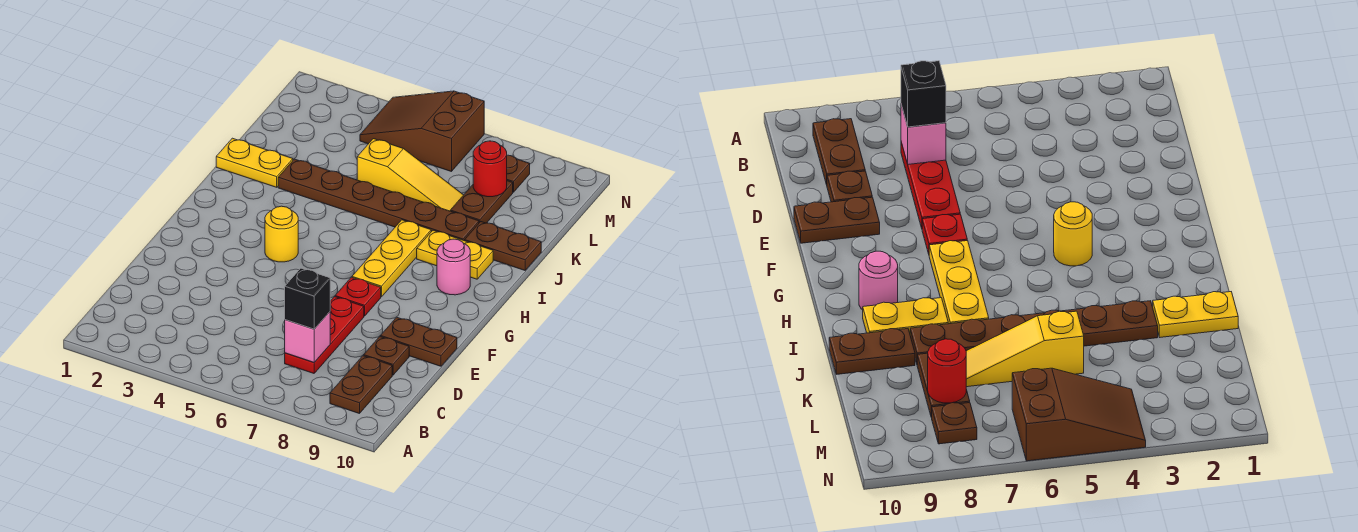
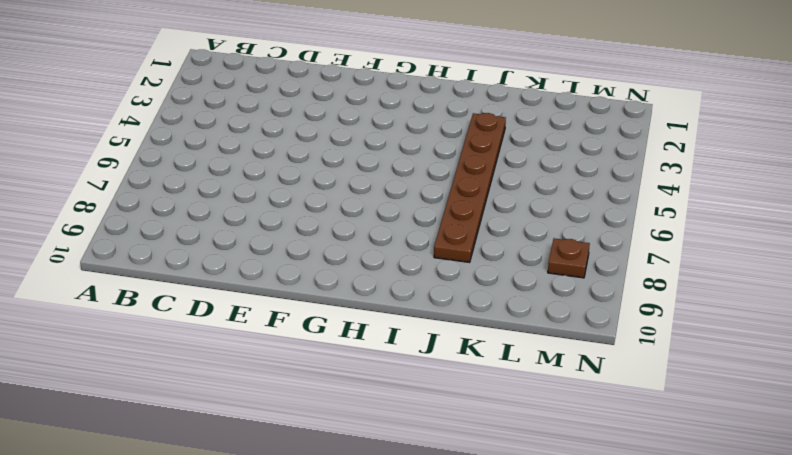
none -> brown 1x2 plate [330,356,392,414]
none -> red 1x3 plate [285,296,364,373]
none -> brown 1x1 plate [364,337,409,375]

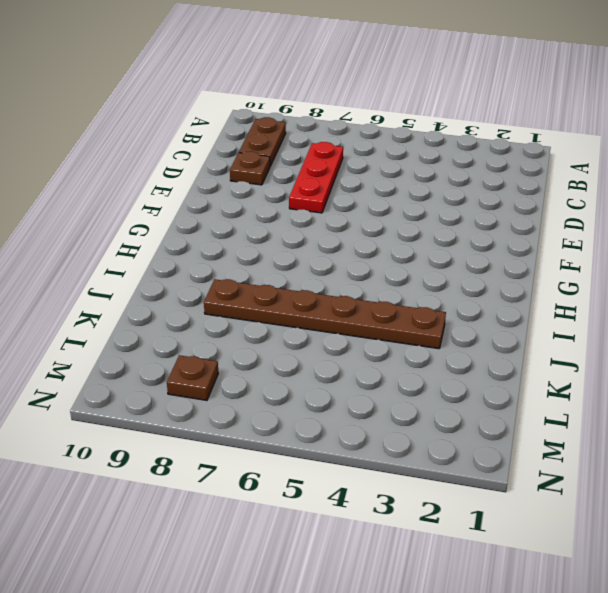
none -> brown 1x2 plate [380,317,457,366]
none -> red 1x1 plate [335,277,381,316]
none -> yellow 1x1 round brick [265,206,298,262]

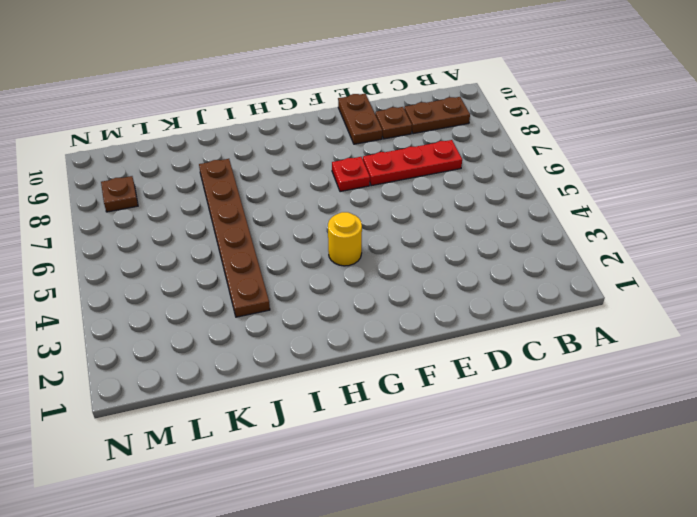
none -> yellow 1x3 plate [352,220,431,297]
none -> pink 1x1 round brick [437,239,470,295]
none -> yellow 1x2 plate [417,230,493,279]

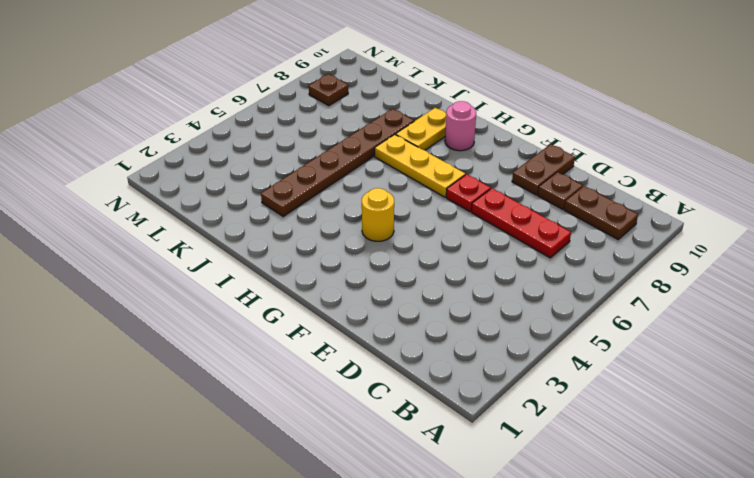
none -> yellow 1x2 plate [216,138,293,187]
none -> brown 1x2 plate [465,222,541,270]
none -> yellow 1x3 slope [357,139,463,211]

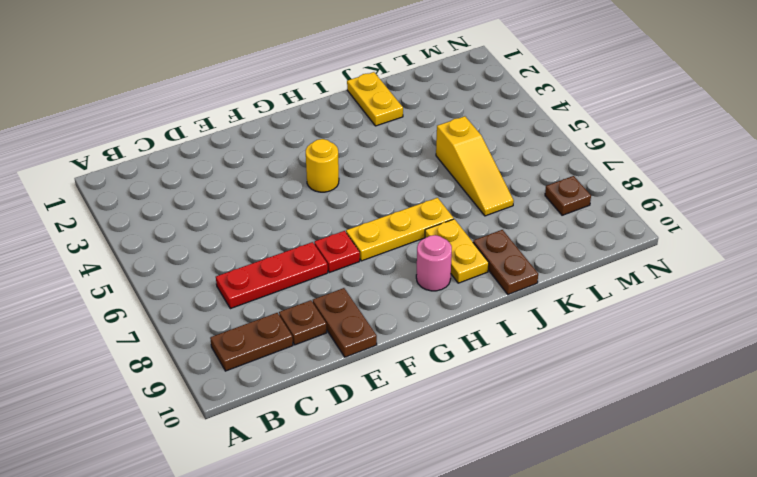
none -> brown 1x6 plate [278,159,479,241]
none -> brown 1x2 plate [450,181,513,223]
none -> brown 2x3 slope [360,91,484,172]

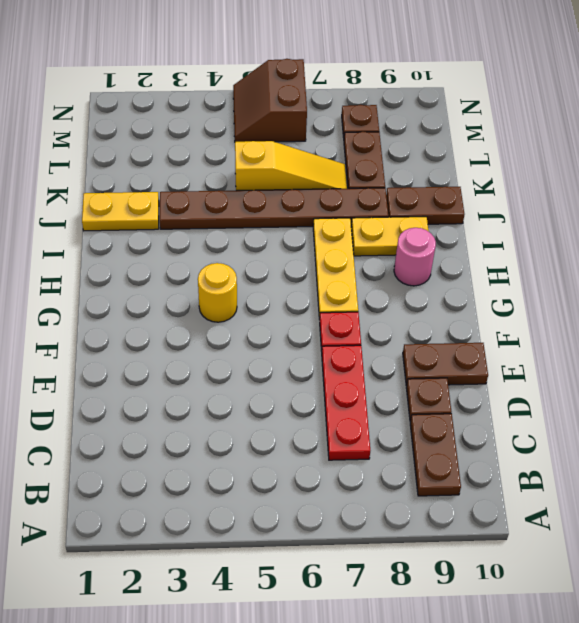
brown 2x2 slope [233,59,307,142] -> brown 2x3 slope [360,91,484,172]
none -> pink 1x1 brick [285,312,330,362]
none -> red 1x1 round brick [473,141,507,197]
none -> black 1x1 brick [285,268,330,329]

